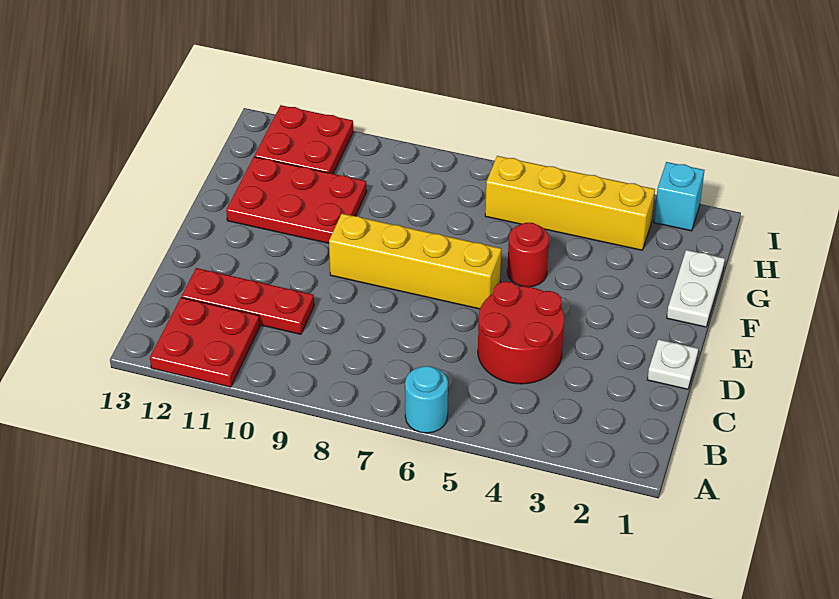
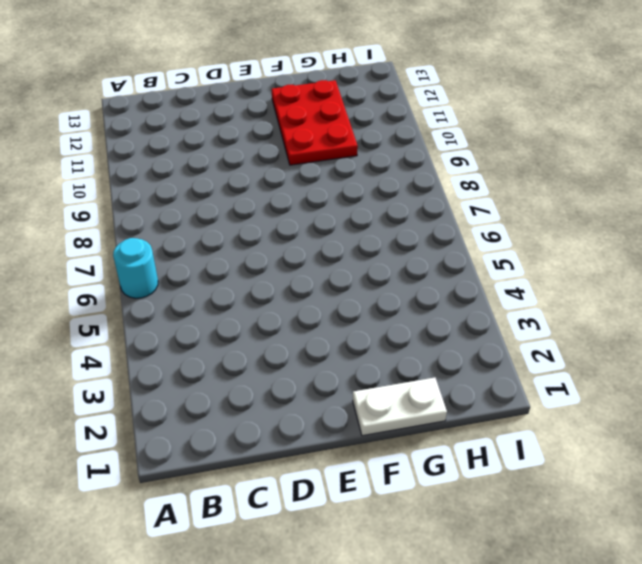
none -> red 2x2 plate [150,298,260,387]
none -> red 2x2 round brick [478,282,564,384]
none -> red 1x3 plate [182,268,314,334]

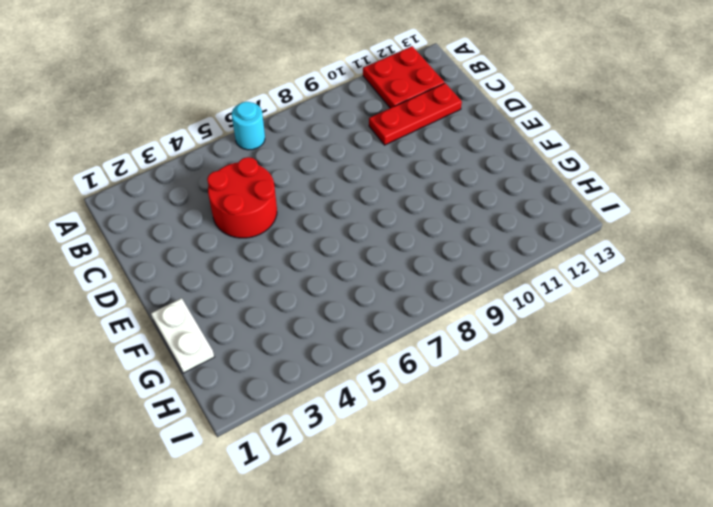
none -> white 1x1 plate [648,339,698,389]
none -> yellow 1x4 brick [329,214,501,309]
none -> red 1x1 round brick [507,223,549,287]

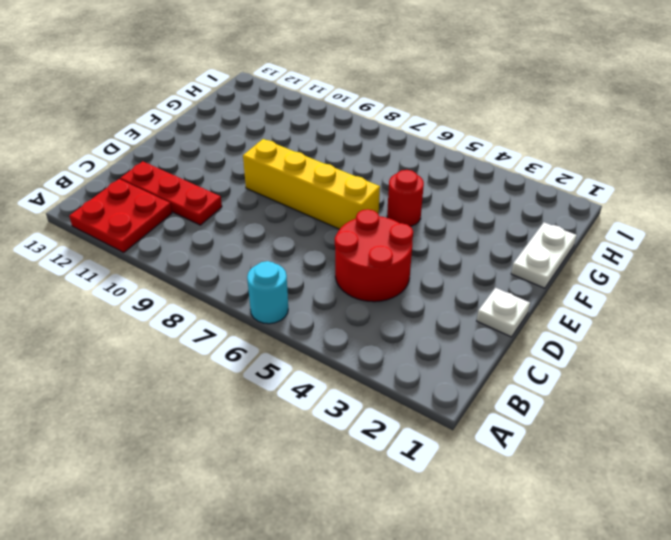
none -> red 2x3 plate [226,157,367,243]
none -> yellow 1x4 brick [485,156,655,250]
none -> red 2x2 plate [254,105,353,174]

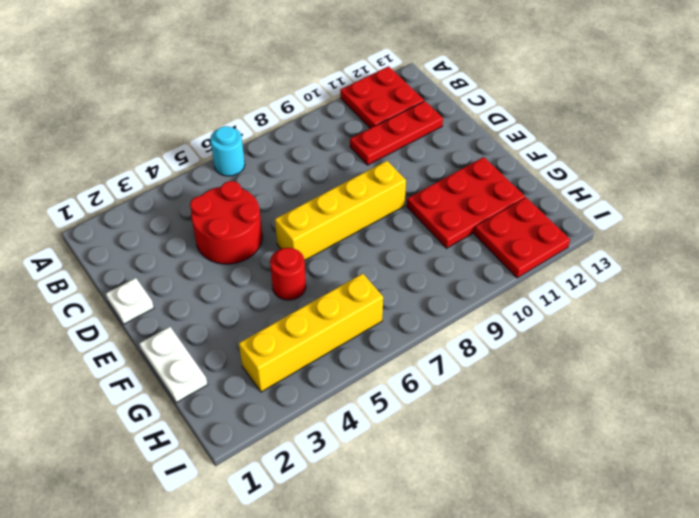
none -> cyan 1x1 brick [654,162,704,231]

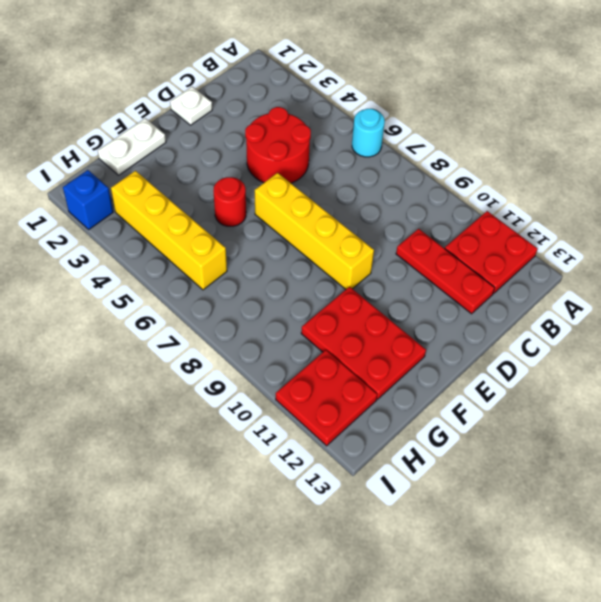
blue 1x1 brick [63,170,113,229] -> cyan 1x1 brick [654,162,704,231]

